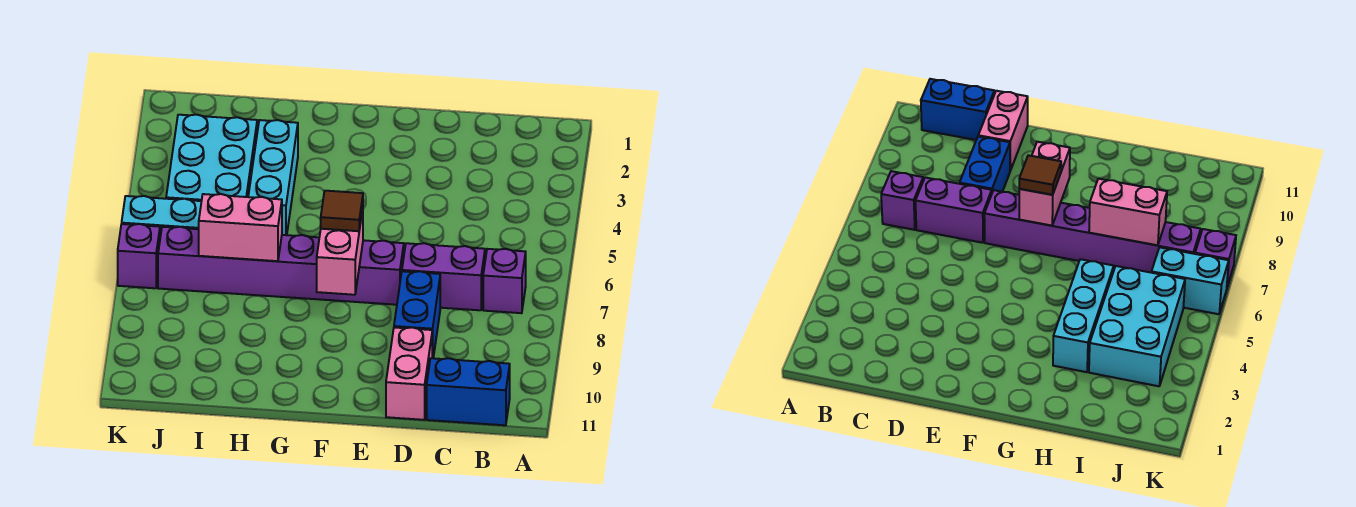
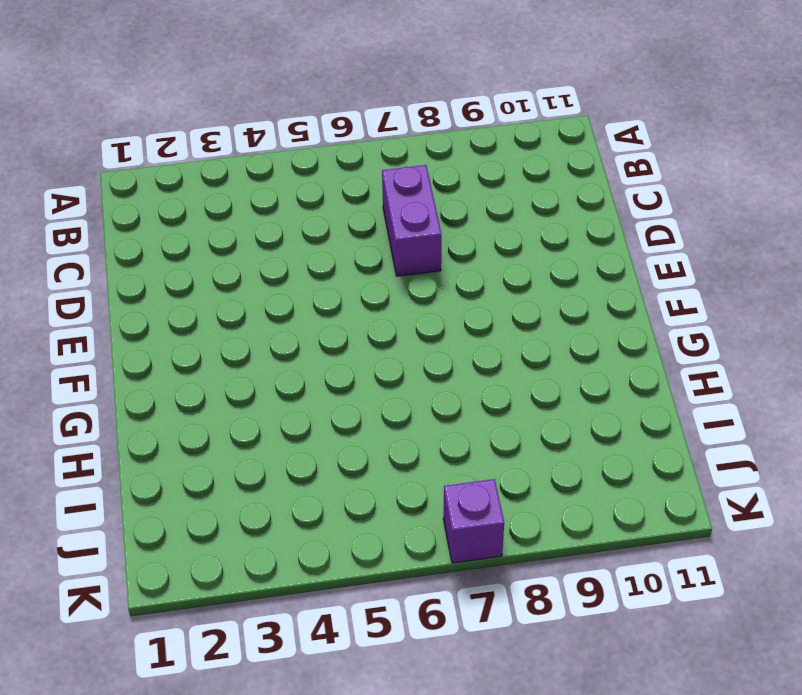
none -> purple 1x1 brick [483,249,526,313]
none -> blue 1x2 brick [427,358,510,425]
none -> blue 1x2 brick [394,271,440,358]

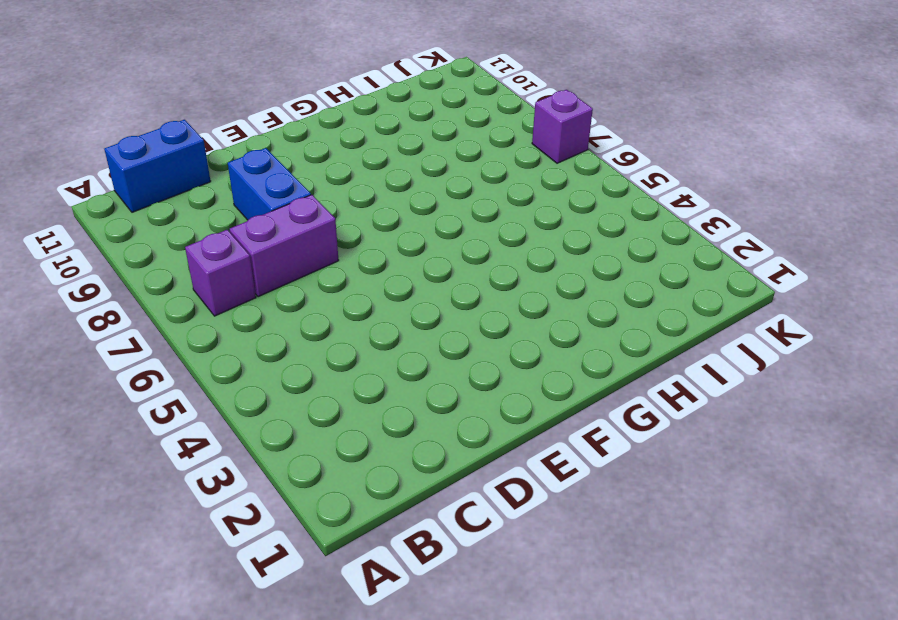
none -> pink 1x2 brick [386,327,432,420]
none -> purple 1x6 brick [158,227,404,305]
none -> cyan 1x3 brick [248,120,298,235]

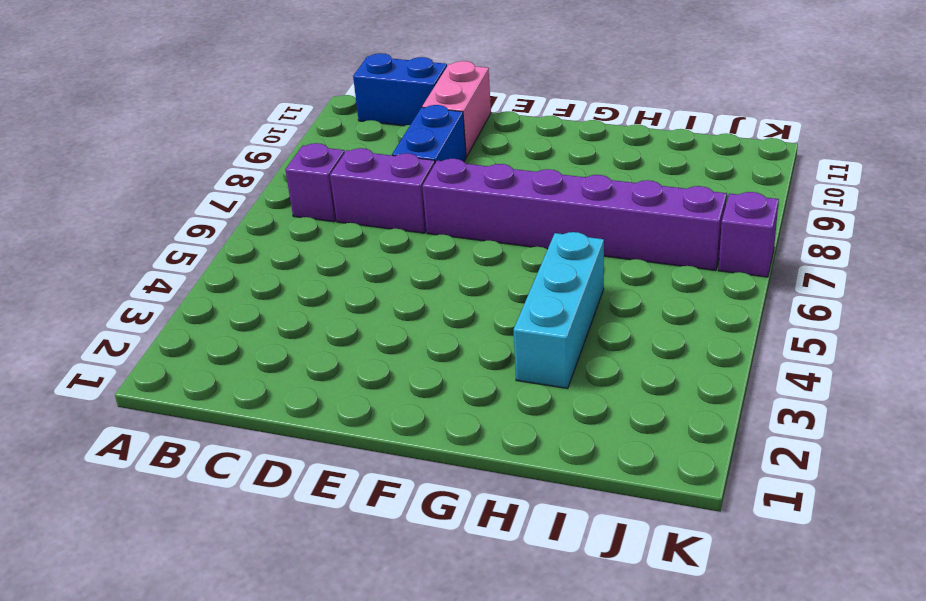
none -> cyan 2x3 brick [166,115,257,201]
none -> cyan 1x2 brick [122,196,202,237]
none -> pink 1x2 brick [317,209,363,295]

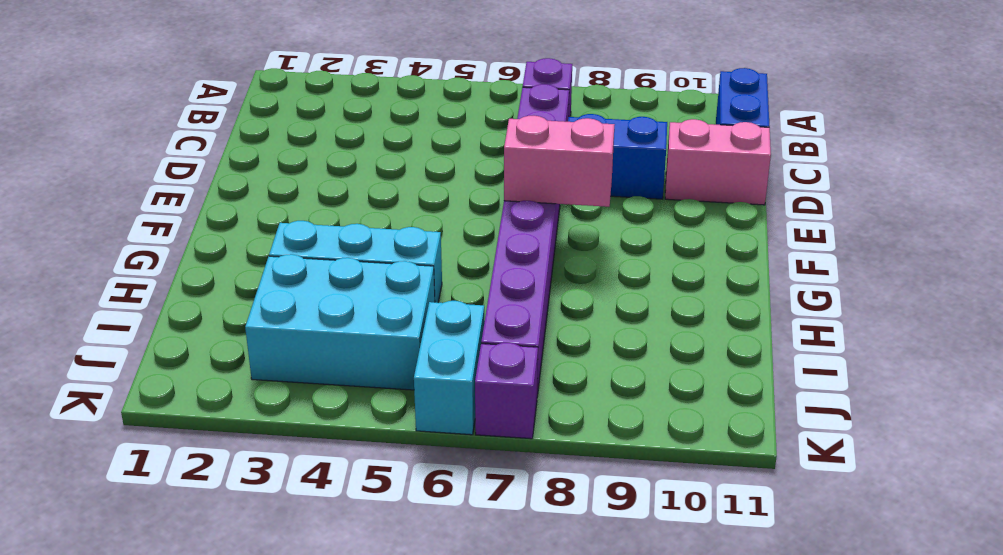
none -> pink 1x2 brick [199,194,282,261]
none -> brown 1x1 tile [321,191,363,231]

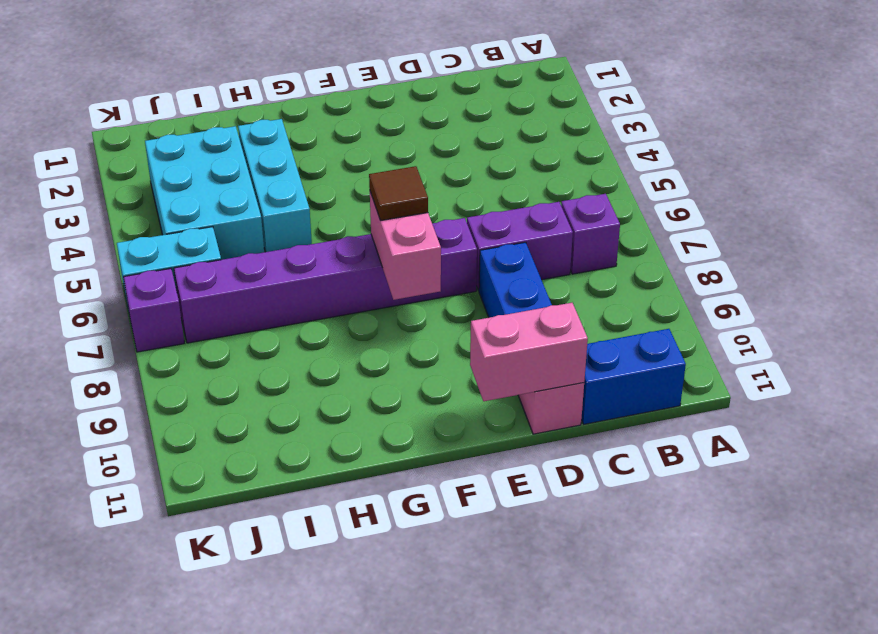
pink 1x2 brick [470,303,588,401] -> pink 1x2 brick moved to [199,194,282,261]

